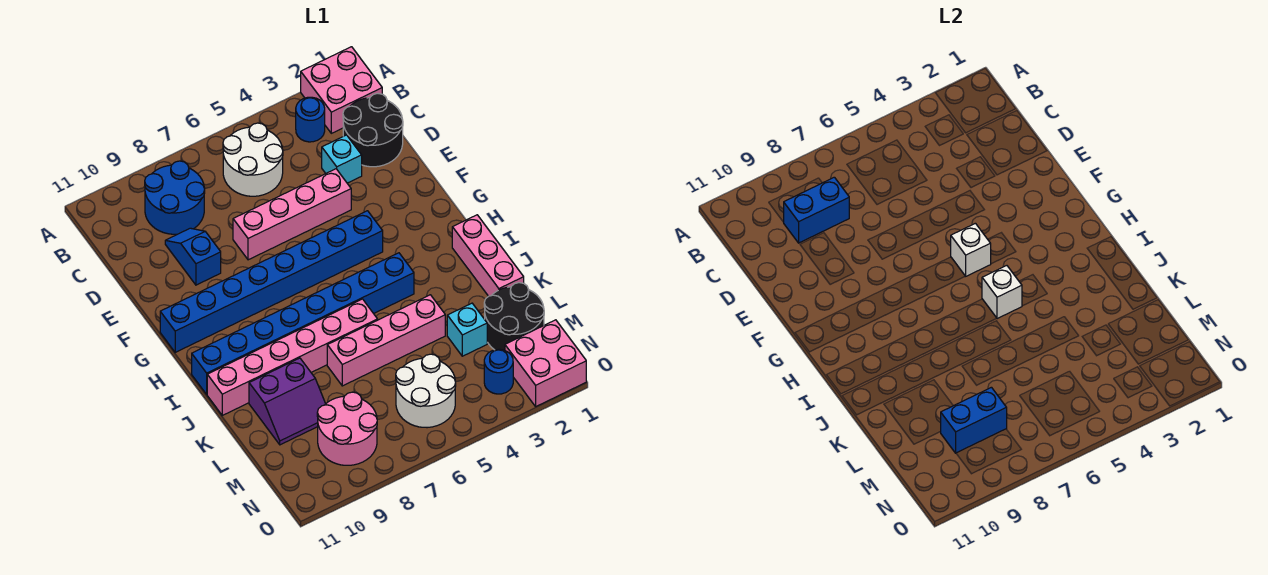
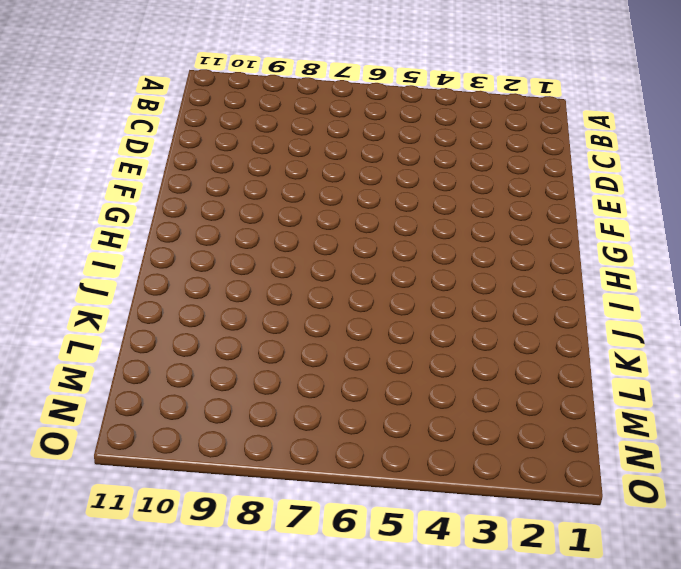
none -> pink 2x2 brick [301,47,382,133]
none -> blue 1x1 round brick [296,97,325,142]
none -> white 2x2 round brick [223,123,283,196]

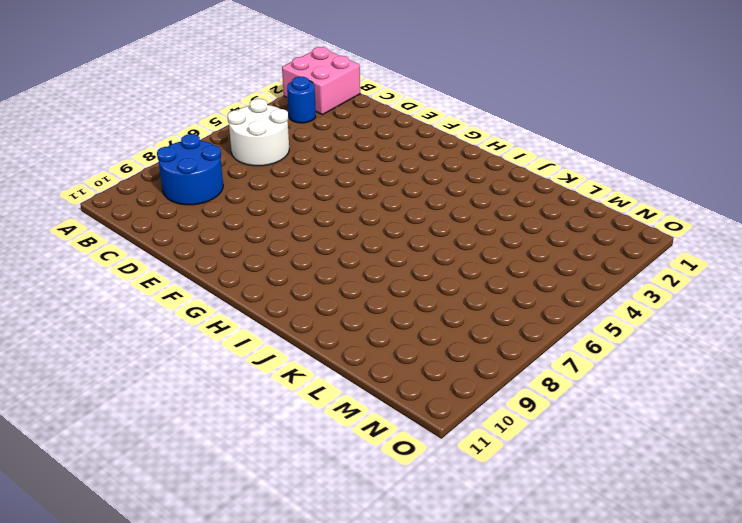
none -> black 2x2 round brick [343,94,403,167]
none -> cyan 1x1 brick [322,135,362,183]
none -> blue 1x2 slope [165,228,221,285]

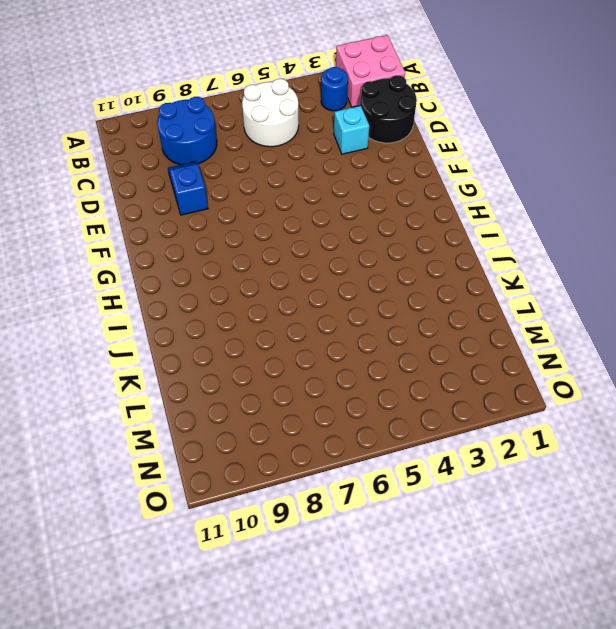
none -> pink 1x4 brick [233,169,351,260]
none -> blue 1x8 brick [160,211,383,352]
none -> pink 1x3 brick [452,215,524,296]

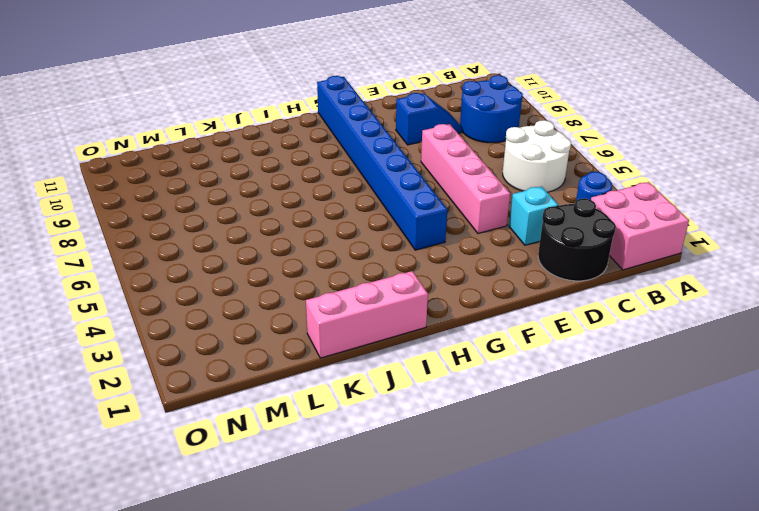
none -> blue 1x8 brick [192,253,414,394]
none -> pink 1x6 brick [207,299,378,415]
none -> pink 1x4 brick [327,295,445,386]

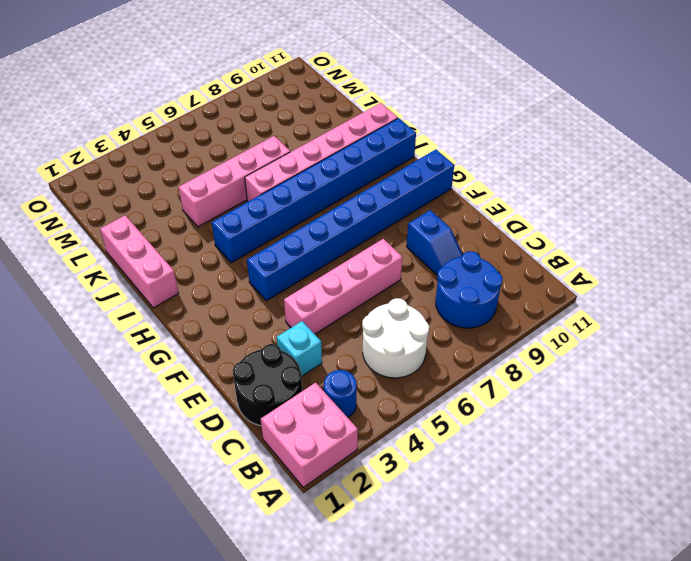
none -> purple 2x2 slope [249,358,326,445]
none -> black 2x2 round brick [484,283,544,350]
none -> cyan 1x1 brick [447,303,487,356]

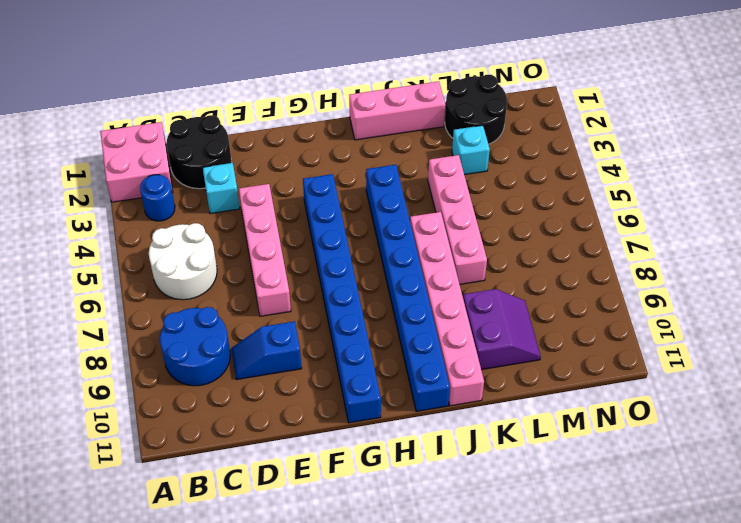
none -> white 2x2 round brick [396,354,456,428]
none -> pink 2x2 round brick [317,392,377,465]
none -> pink 2x2 brick [505,320,586,406]

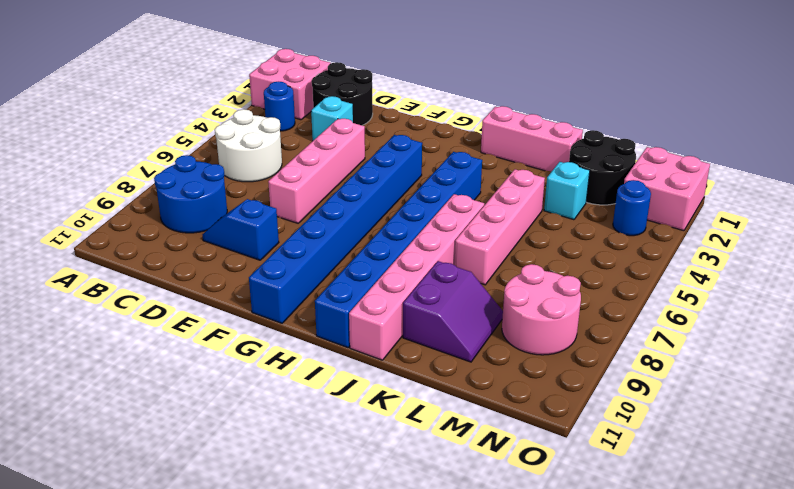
none -> white 2x2 round brick [396,354,456,428]
none -> blue 1x2 brick [784,177,849,243]
none -> white 1x1 brick [951,223,991,276]

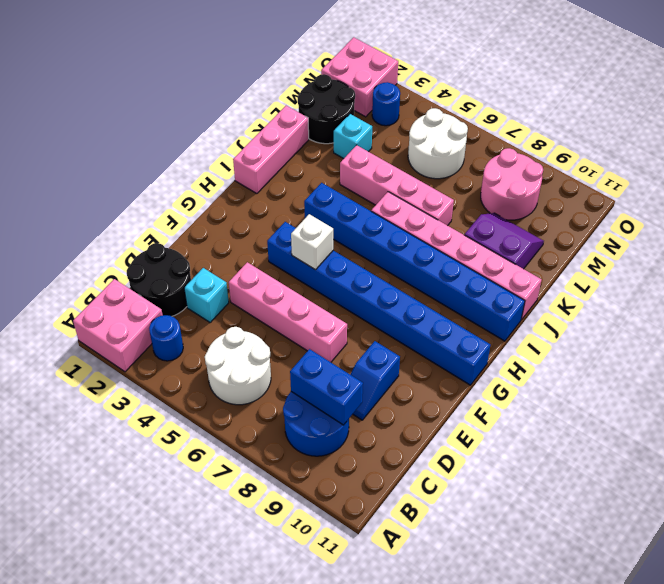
none -> white 1x1 brick [982,266,1022,319]
none -> blue 1x2 brick [940,387,1007,453]

